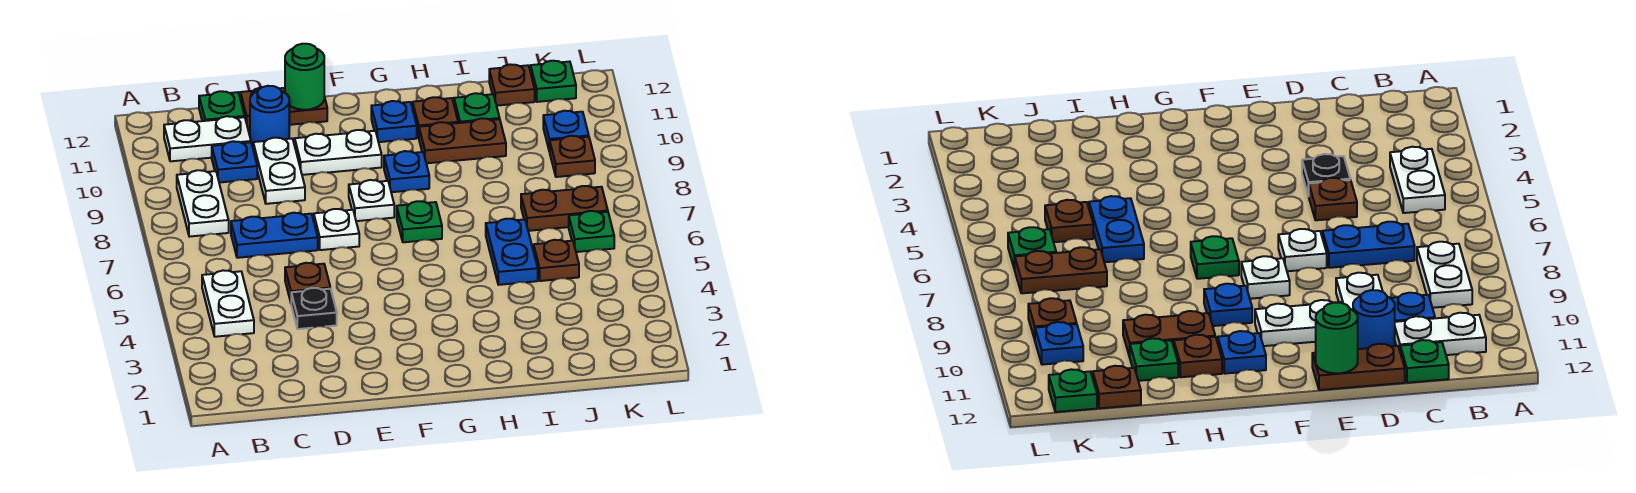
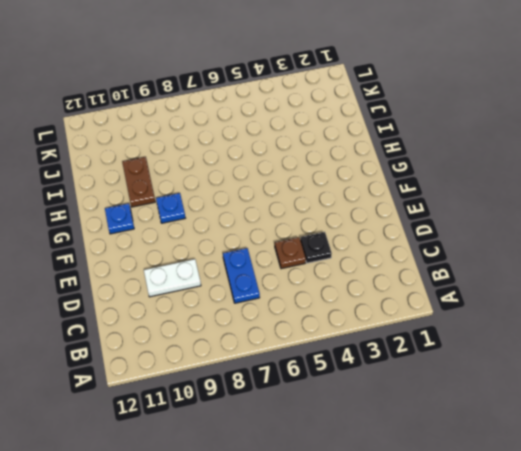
none -> white 1x2 plate [202,270,254,337]
none -> white 1x2 plate [177,170,229,237]
none -> white 1x2 plate [164,116,251,161]

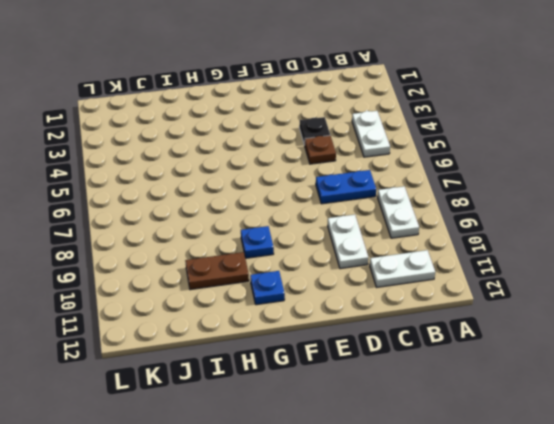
none -> blue 1x1 plate [212,141,257,183]
none -> green 1x1 plate [199,91,245,121]
none -> blue 1x1 round brick [250,86,289,146]

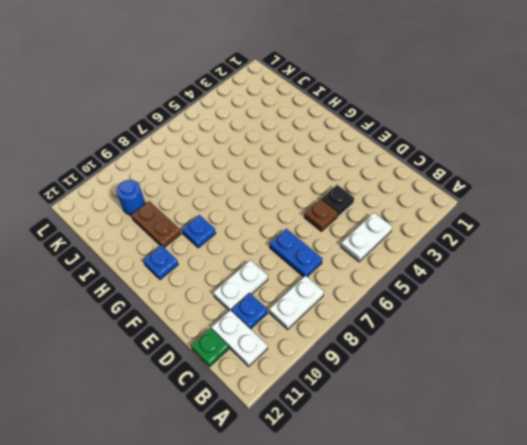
blue 1x1 round brick [117,180,145,215] -> blue 1x1 round brick moved to [250,86,289,146]
none -> brown 1x2 plate [241,88,327,129]
none -> white 1x1 plate [314,209,359,250]
none -> white 1x2 plate [295,130,382,175]

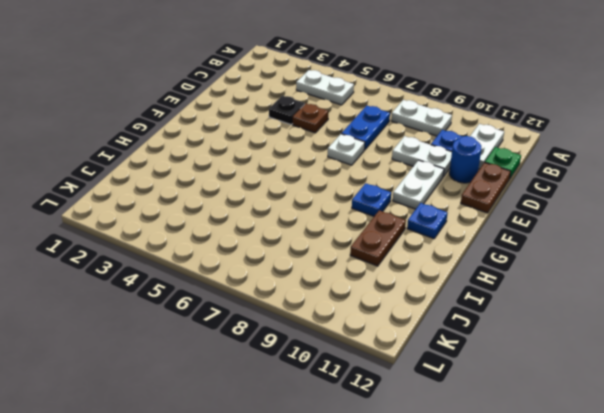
none -> white 1x1 plate [349,180,394,221]
none -> green 1x1 plate [397,201,442,242]
none -> brown 1x1 plate [413,97,458,137]

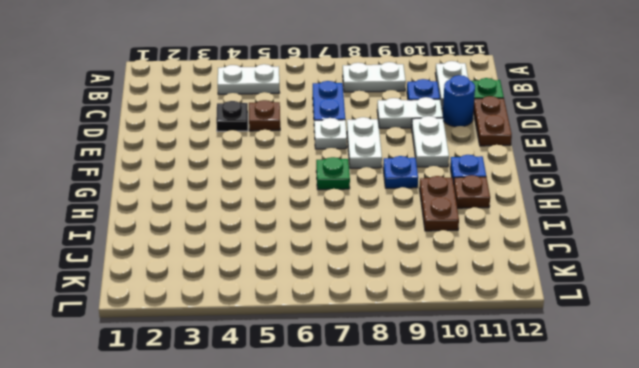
white 1x2 plate [347,117,382,168] -> white 1x1 plate [349,180,394,221]
none -> blue 1x2 plate [486,219,538,285]
none -> green 1x1 plate [454,93,500,123]
none -> brown 1x1 plate [534,240,579,281]

